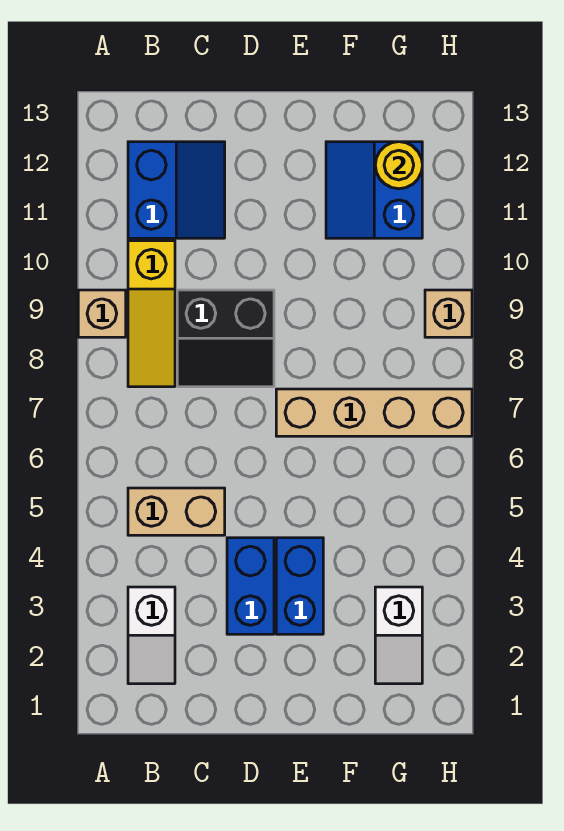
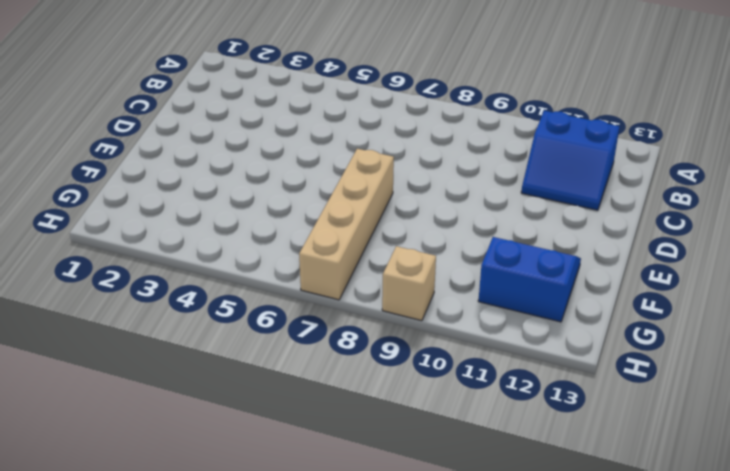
none -> tan 1x1 brick [78,290,126,337]
none -> white 1x2 slope [128,587,175,684]
none -> tan 1x2 brick [128,488,225,535]

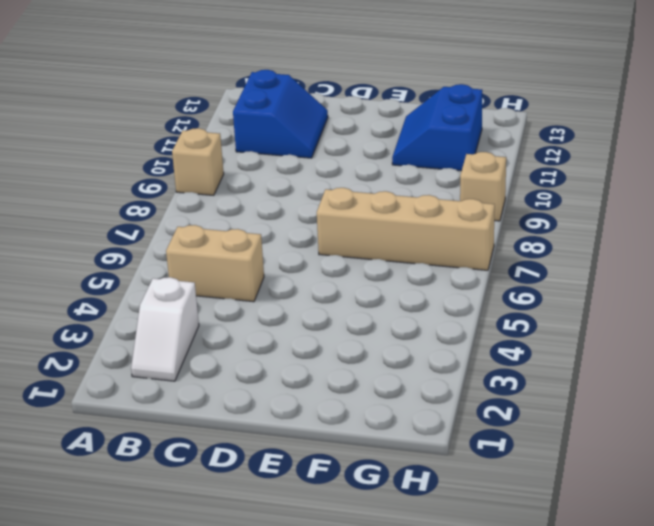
none -> yellow 1x3 slope [128,241,175,387]
none -> black 2x2 slope [177,290,274,387]
none -> blue 1x2 brick [227,538,274,634]

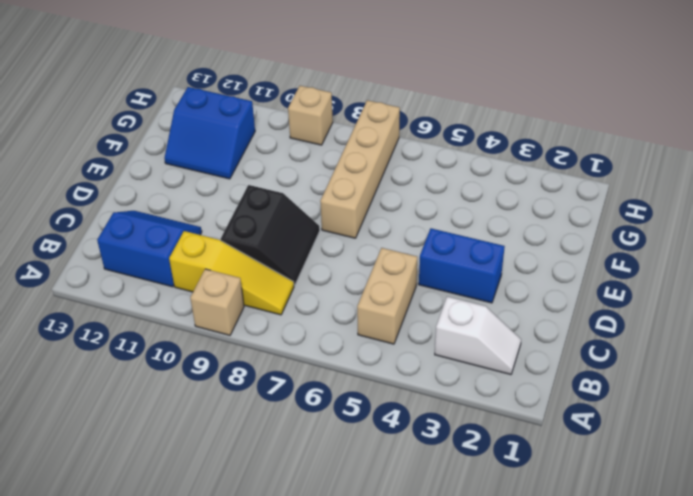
none -> blue 1x2 brick [276,538,323,634]
none -> white 1x2 slope [375,587,422,684]
none -> yellow 1x1 round brick [375,142,422,189]

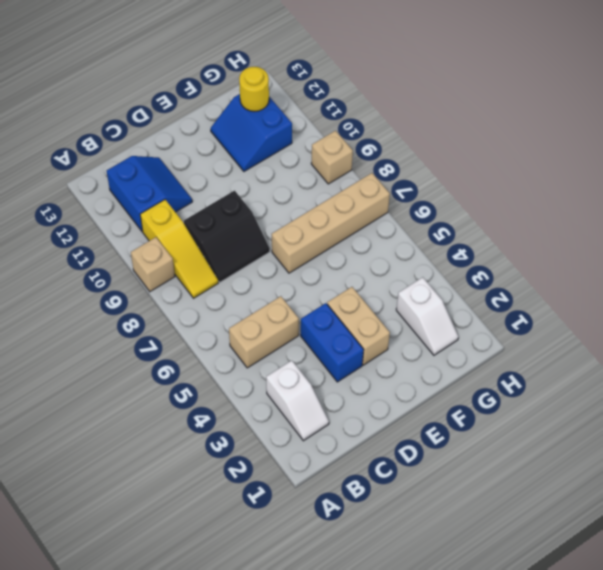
tan 1x2 brick [327,287,390,365] -> blue 1x2 brick [276,538,323,634]

